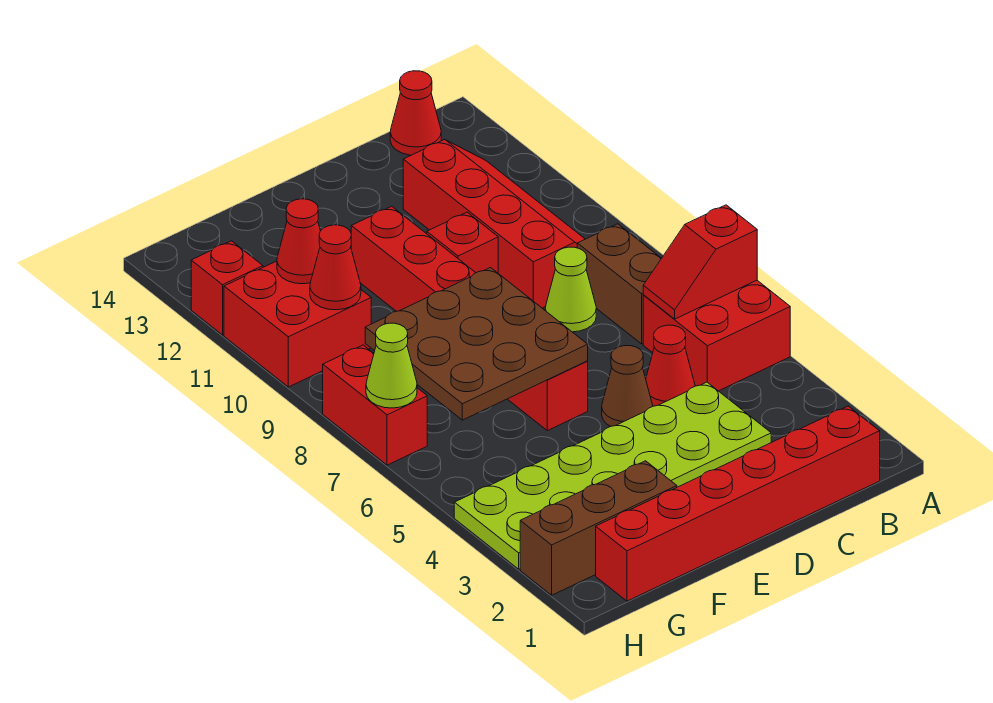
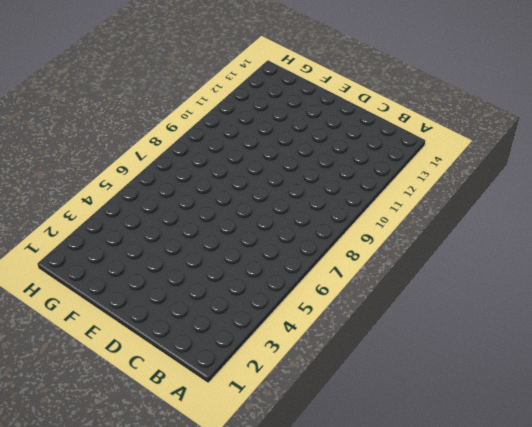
none -> red 2x2 brick [643,280,790,391]
none -> red 1x6 brick [596,406,880,601]
none -> brown 1x2 brick [577,224,661,344]

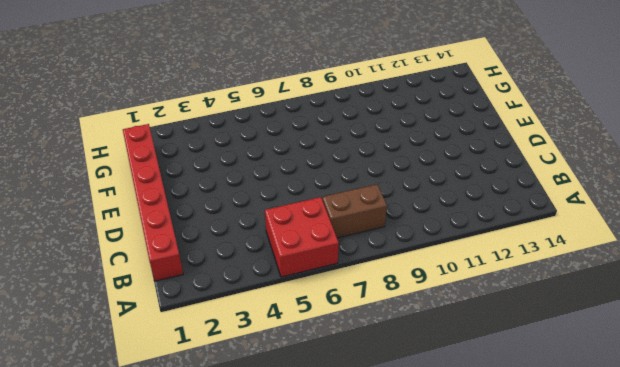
none -> red 2x4 slope [403,140,585,308]
none -> red 1x1 cone [390,71,441,155]
none -> lime 2x6 plate [454,382,771,569]

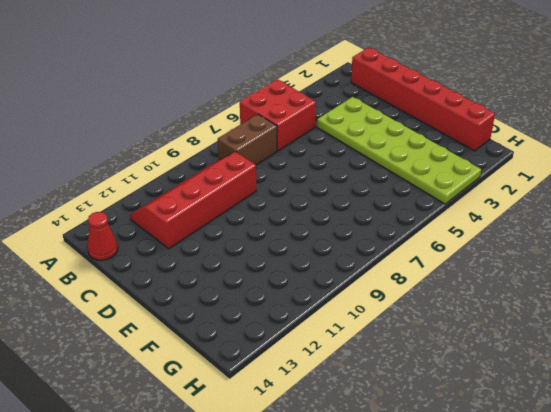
none -> red 1x1 cone [646,325,695,406]
none -> lime 1x1 cone [545,247,596,332]
none -> brown 1x1 cone [602,346,653,426]

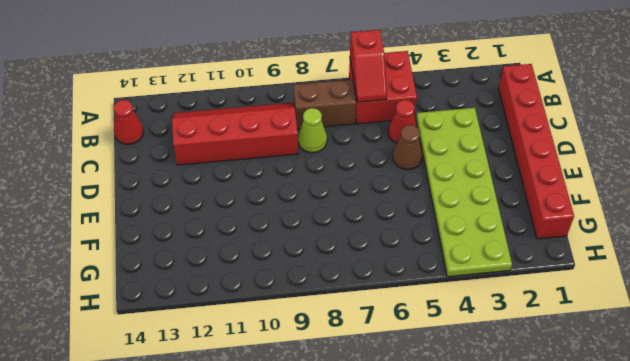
none -> red 1x1 brick [427,212,498,273]
none -> red 1x6 brick [351,206,588,431]
none -> brown 1x3 brick [520,461,677,595]

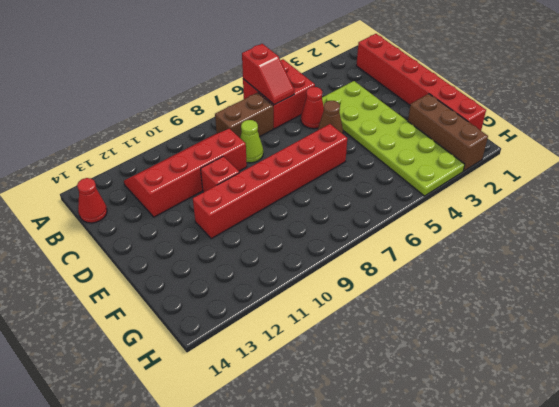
none -> red 2x2 brick [224,261,371,387]
none -> red 1x2 brick [323,345,427,465]
none -> red 1x1 brick [191,241,263,335]

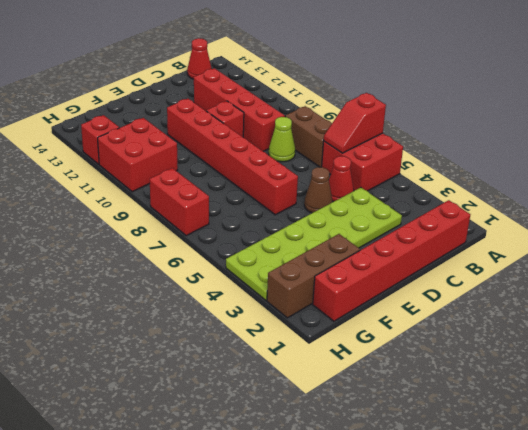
none -> brown 3x3 plate [365,268,588,420]
none -> red 1x1 cone [310,225,361,310]
none -> red 1x1 cone [277,199,320,284]

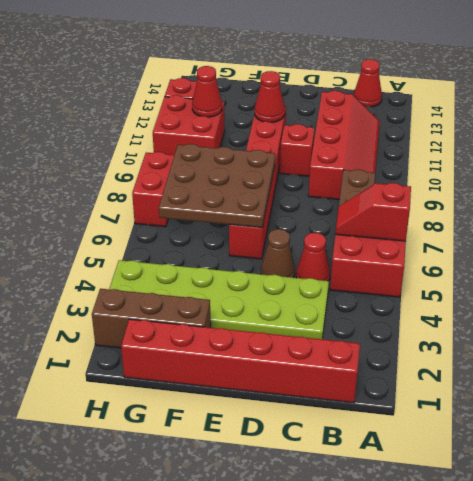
red 1x1 cone [255,71,285,122] -> red 1x1 cone moved to [310,225,361,310]
none -> lime 1x1 cone [545,247,596,332]
none -> lime 1x1 cone [366,323,417,408]

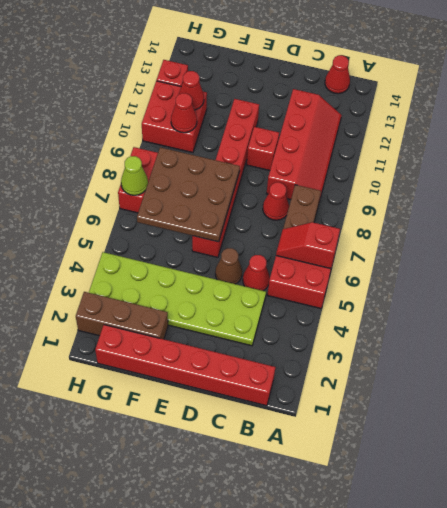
red 1x1 cone [263,182,289,220] -> lime 1x1 cone [545,247,596,332]

